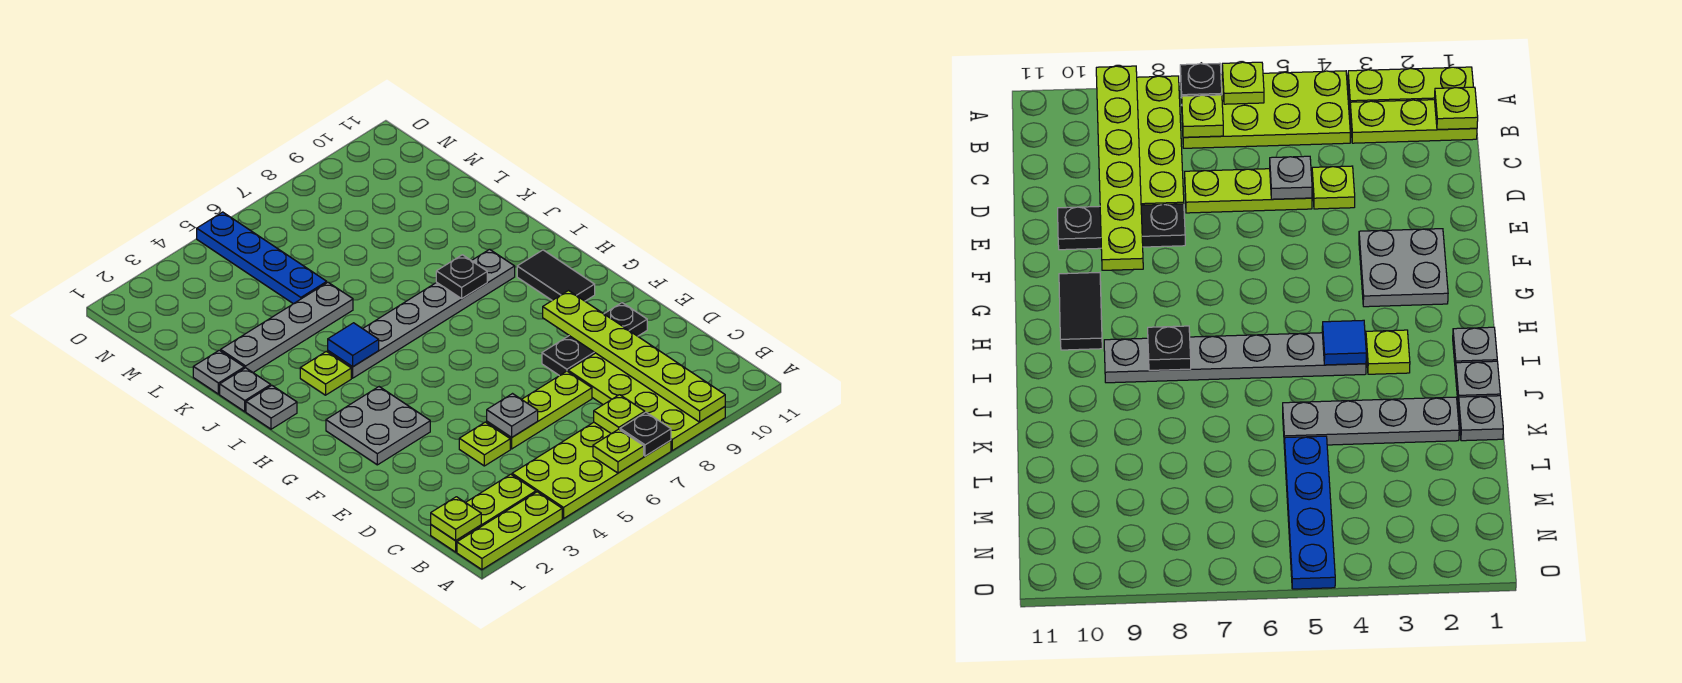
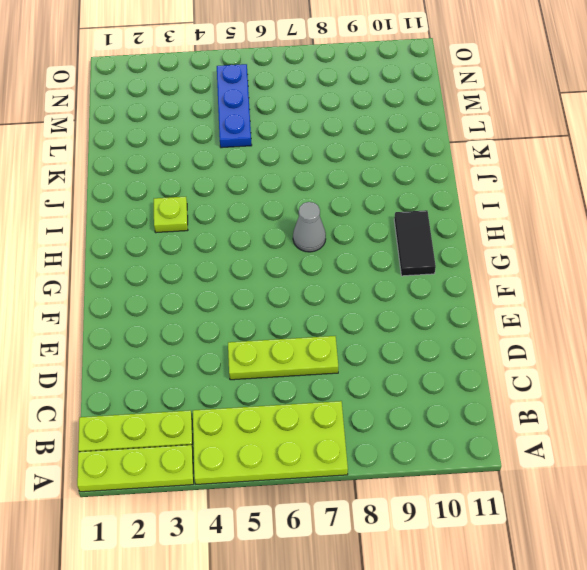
grey 1x1 cone [293,202,326,252] -> none
blue 1x3 plate [217,64,252,148] -> blue 1x4 plate [197,212,327,304]
none -> lime 2x4 plate [568,353,725,450]
none -> lime 1x1 plate [459,422,510,466]
none -> black 1x3 plate [542,303,647,376]

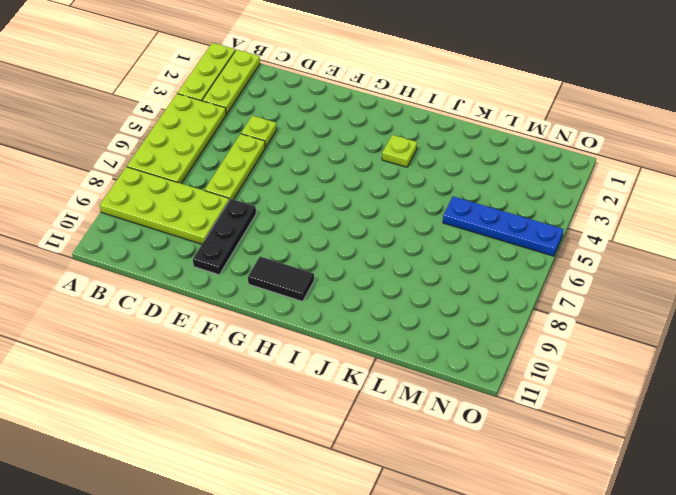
none -> grey 2x2 plate [326,387,430,465]
none -> grey 1x1 plate [246,386,297,429]
none -> grey 1x6 plate [328,249,515,378]

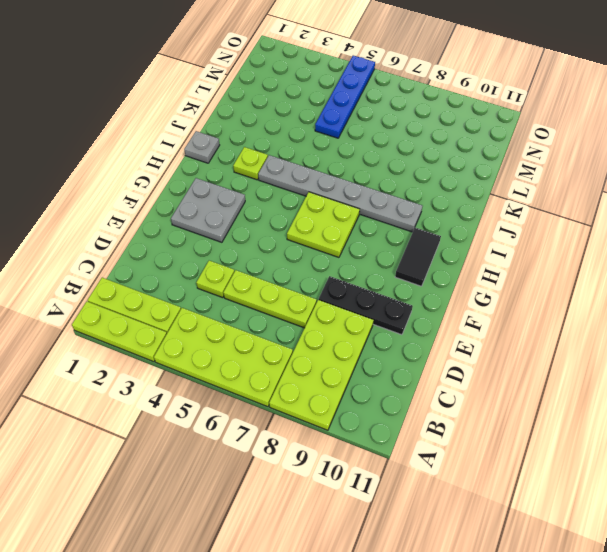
lime 2x2 plate [287,192,360,257] -> none
none -> grey 1x1 plate [220,368,271,412]
none -> grey 1x1 plate [193,350,244,394]
none -> grey 1x4 plate [221,282,353,372]

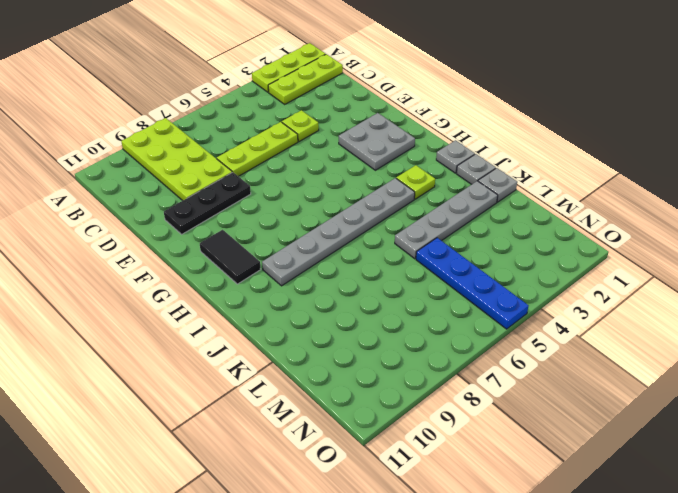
none -> lime 2x4 plate [512,422,671,519]
none -> lime 1x1 plate [593,429,644,473]
none -> black 1x1 plate [620,412,671,456]

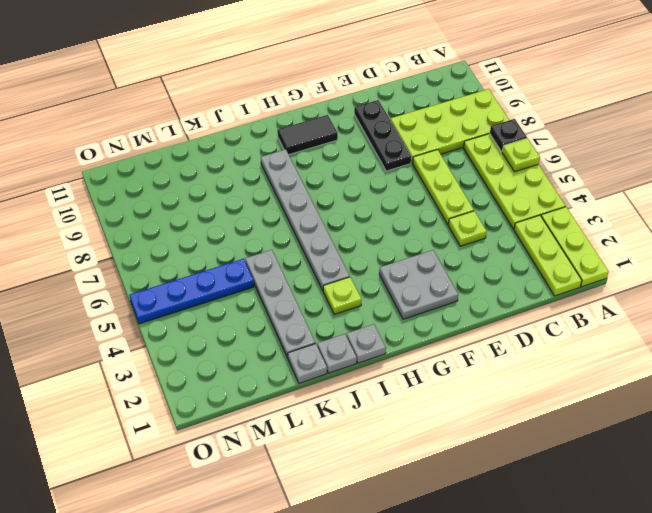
none -> lime 1x6 plate [543,291,725,422]
none -> lime 1x1 plate [431,497,481,541]
none -> lime 1x1 plate [594,395,645,434]

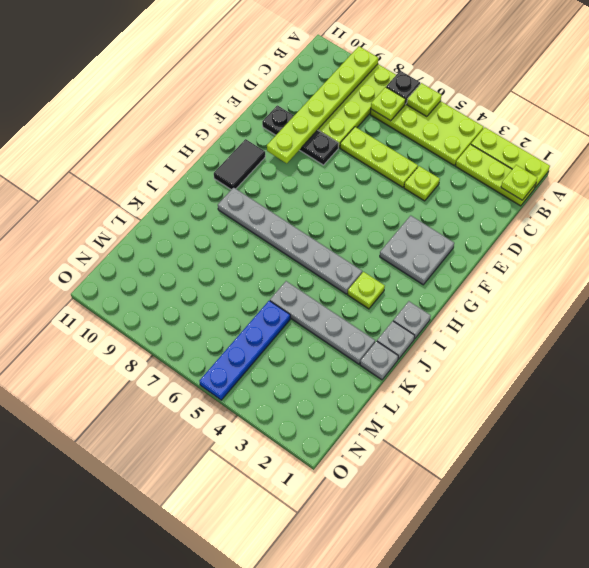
none -> grey 1x1 plate [487,394,538,437]
none -> blue 1x1 tile [328,323,379,367]
none -> black 1x1 plate [436,255,487,299]

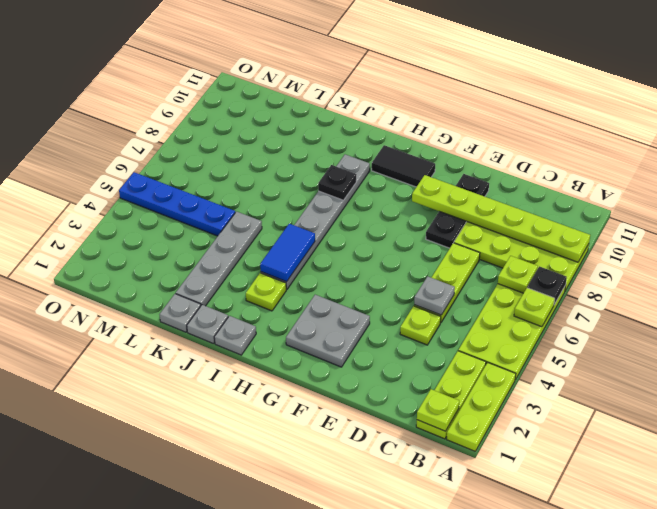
blue 1x2 tile [260,224,315,282] -> blue 1x1 tile [328,323,379,367]

